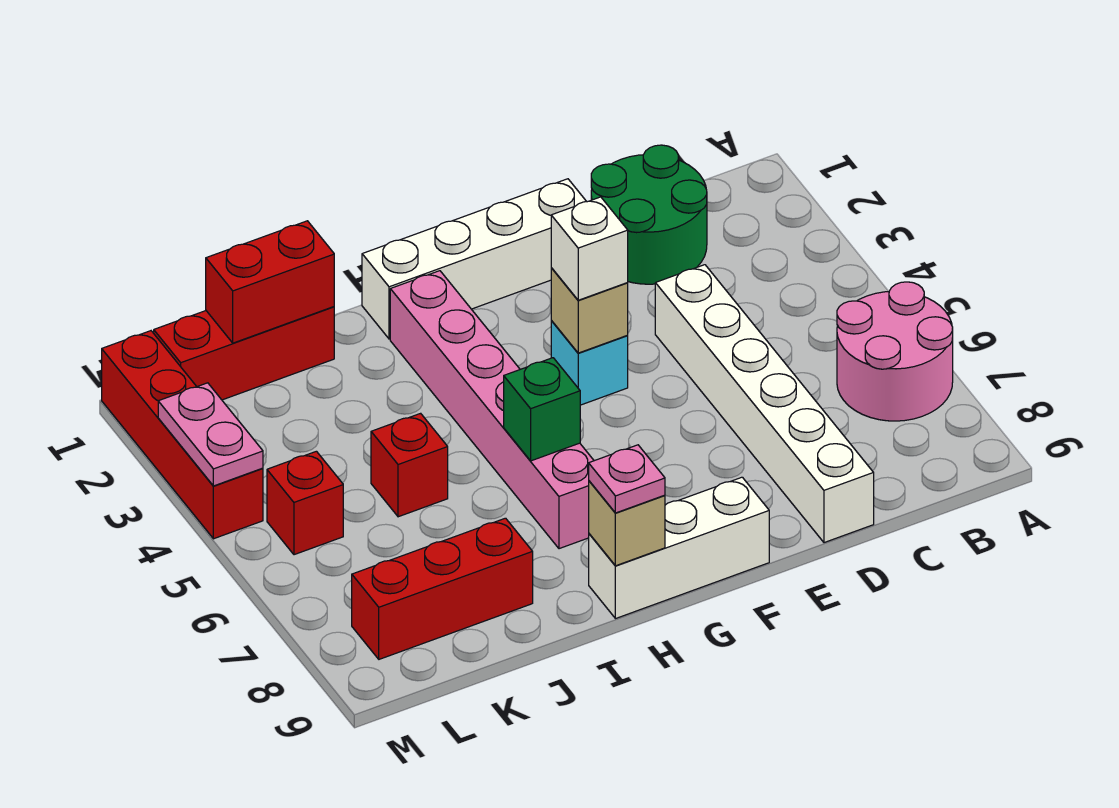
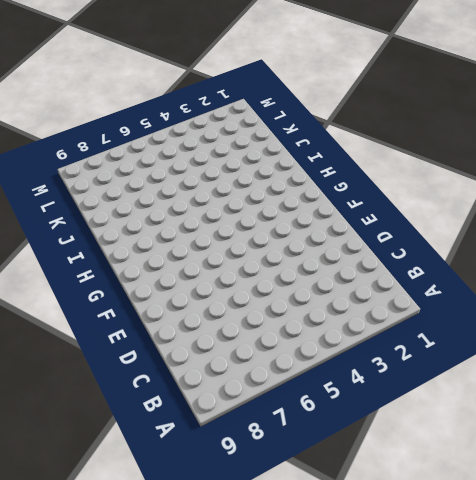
none -> pink 2x2 round brick [837,282,953,421]
none -> green 2x2 round brick [591,145,707,284]
none -> white 1x6 brick [655,265,874,543]

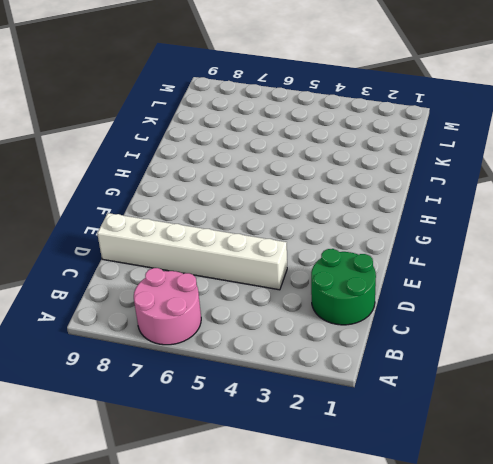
none -> white 1x4 brick [362,179,587,339]
none -> cyan 1x1 brick [551,321,628,405]
none -> white 1x3 brick [589,477,769,619]

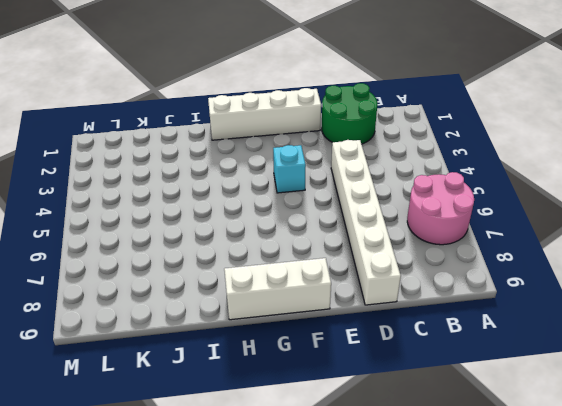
none -> pink 1x6 brick [390,271,594,549]
none -> red 1x3 brick [154,307,334,400]
none -> red 1x1 brick [371,413,448,517]

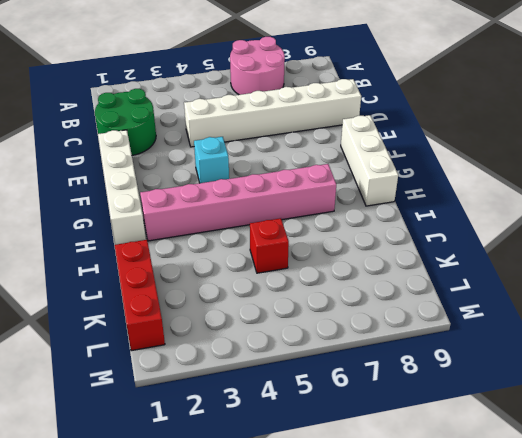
none -> red 1x3 brick [352,518,533,659]
none -> red 1x1 brick [267,451,343,555]
none -> red 1x4 brick [102,331,263,539]

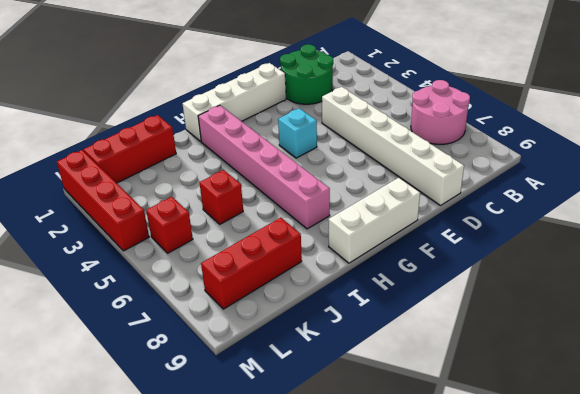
none -> tan 1x1 brick [551,268,628,353]
none -> green 1x1 brick [504,358,580,461]
none -> tan 1x1 brick [589,481,665,566]

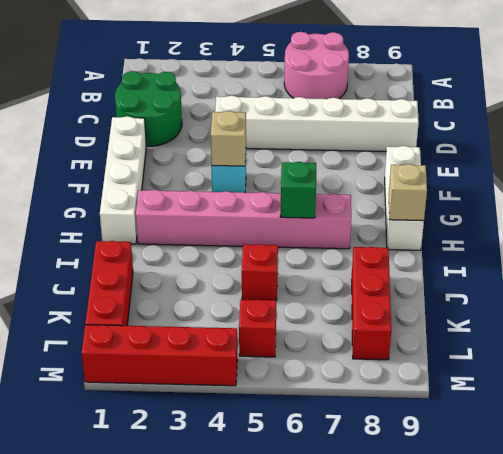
none -> red 1x2 brick [206,221,334,343]
none -> pink 1x2 plate [158,383,263,486]
none -> white 1x1 brick [551,197,628,300]

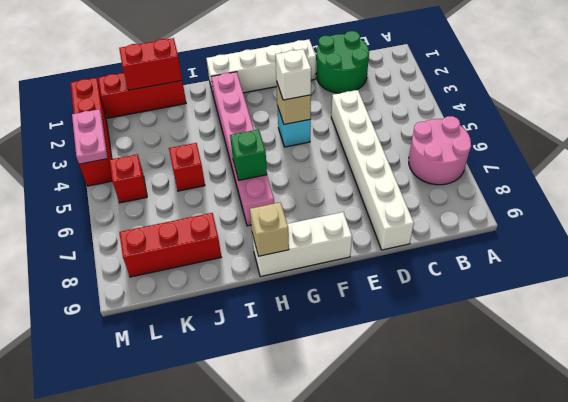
none -> pink 1x1 plate [589,445,665,513]

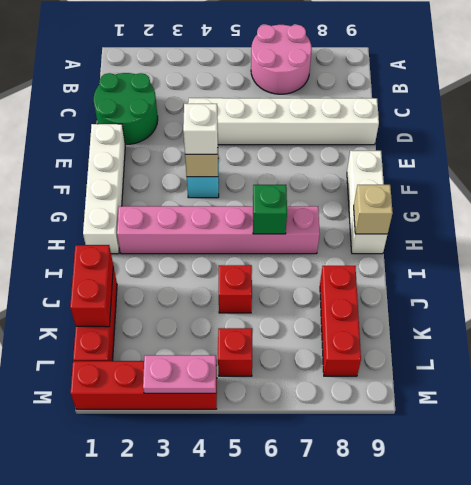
none -> pink 1x1 plate [589,445,665,513]

